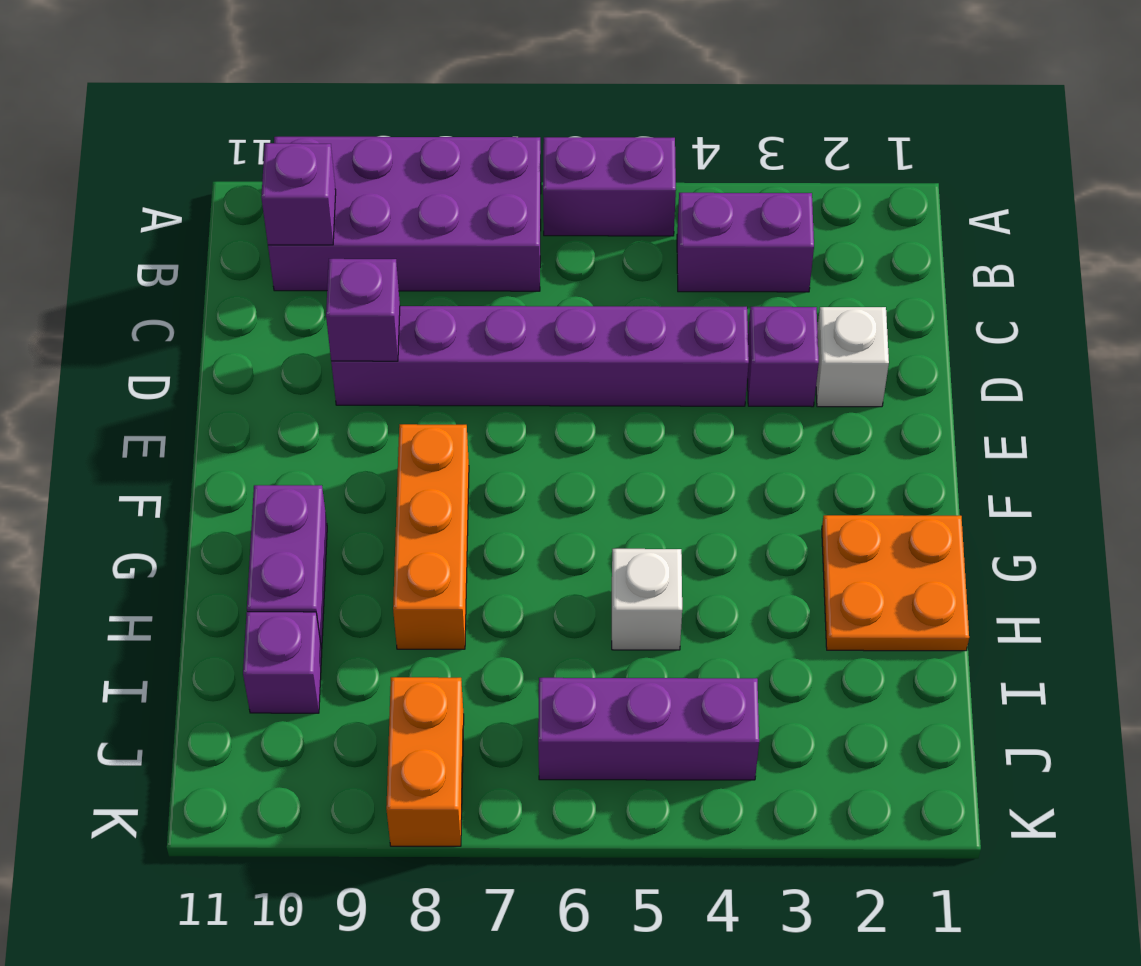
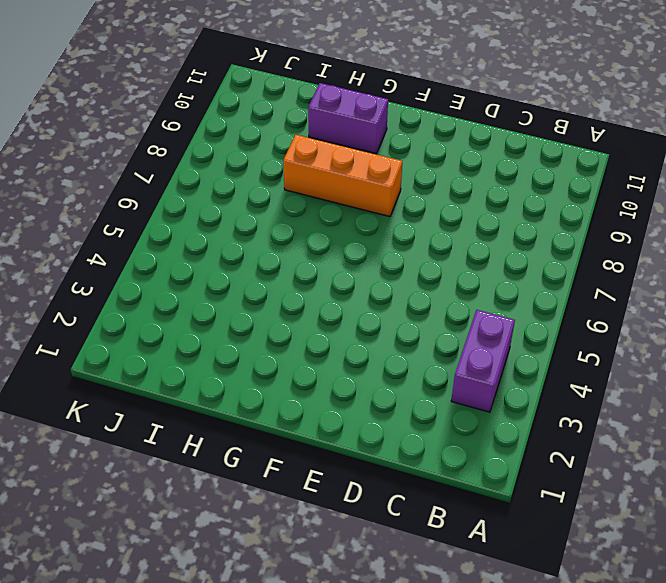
none -> purple 1x2 brick [543,137,676,236]
none -> purple 2x4 brick [268,137,541,291]
none -> white 1x1 brick [816,307,889,407]

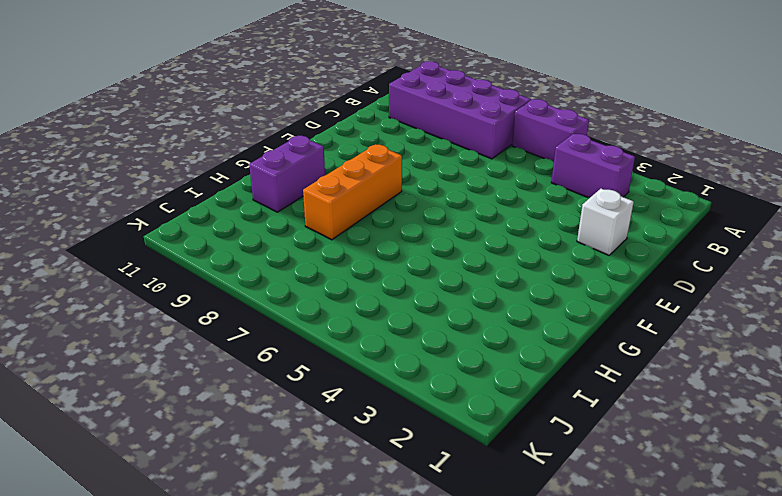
none -> purple 1x1 brick [747,307,819,407]
none -> purple 1x6 brick [331,306,749,406]
none -> orange 2x2 plate [822,515,969,651]

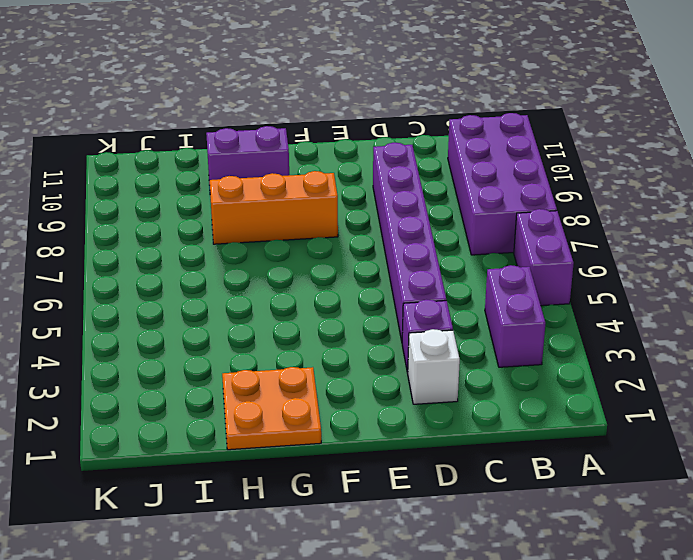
none -> white 1x1 brick [612,549,682,650]
none -> purple 1x1 brick [243,612,322,713]
none -> purple 1x3 brick [538,678,759,780]

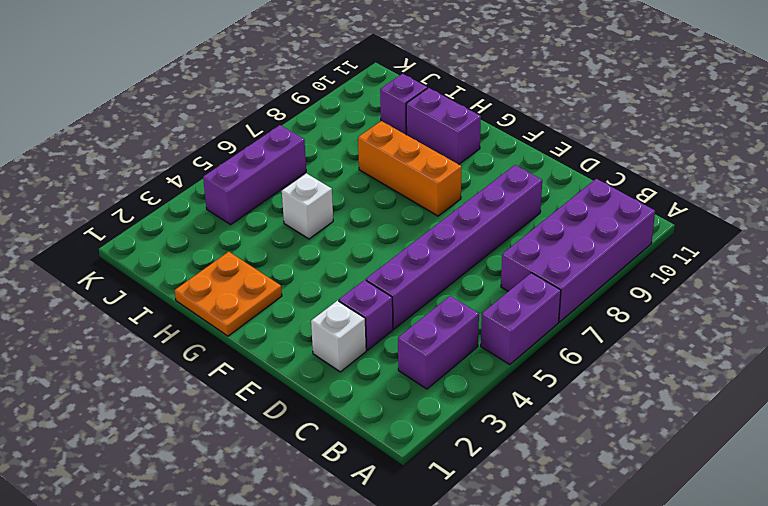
none -> orange 1x2 brick [386,677,464,846]
none -> purple 1x1 brick [261,143,336,245]
none -> purple 1x1 brick [326,259,400,361]

